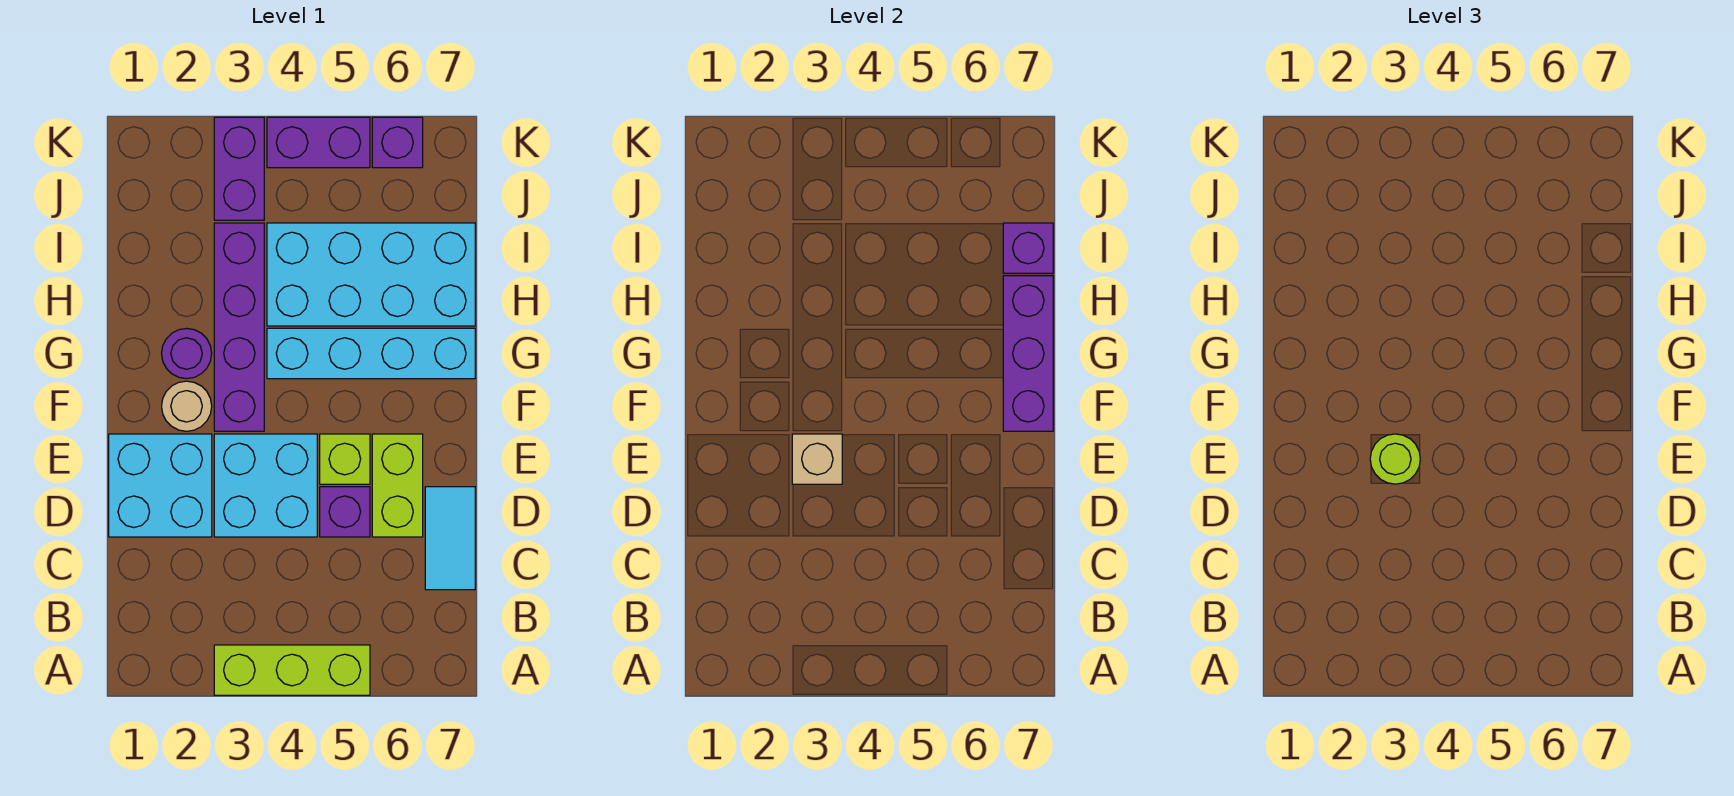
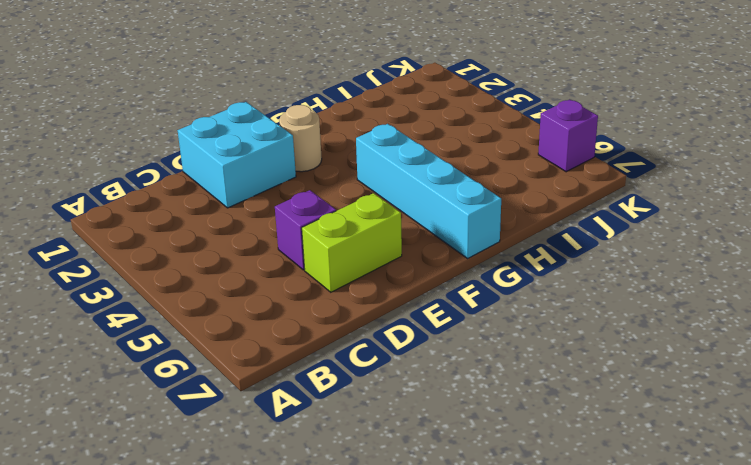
none -> lime 1x3 brick [214,645,370,695]
none -> cyan 1x2 tile [425,487,475,590]
none -> cyan 2x2 brick [214,434,317,537]

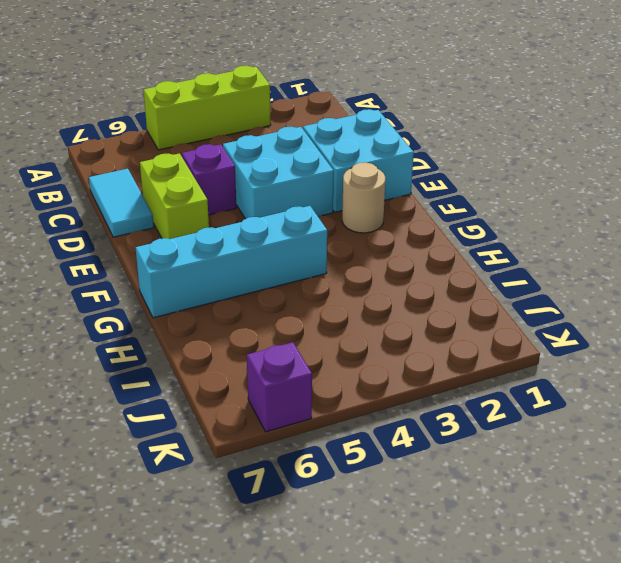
none -> lime 1x1 brick [320,434,370,484]
none -> purple 1x4 brick [214,223,264,431]
none -> purple 1x1 round brick [162,328,212,379]

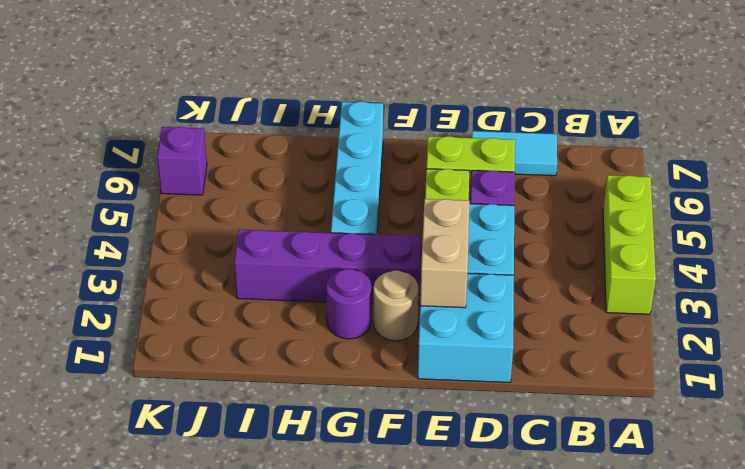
tan 1x2 brick [420,199,469,308] -> tan 1x1 brick [792,434,842,484]
none -> cyan 2x4 brick [267,223,475,326]
none -> purple 1x2 brick [214,117,264,220]
none -> purple 1x2 brick [267,117,370,168]

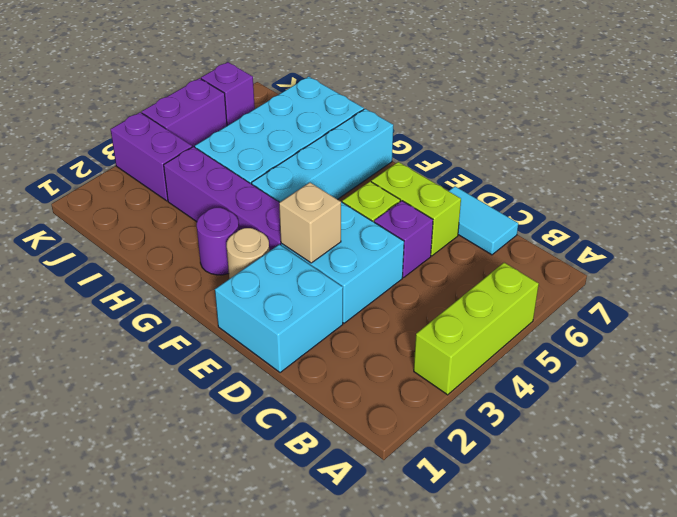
none -> purple 1x3 brick [1003,276,1053,431]
none -> purple 1x1 brick [1003,223,1053,273]
none -> lime 1x1 round brick [1370,434,1420,484]

